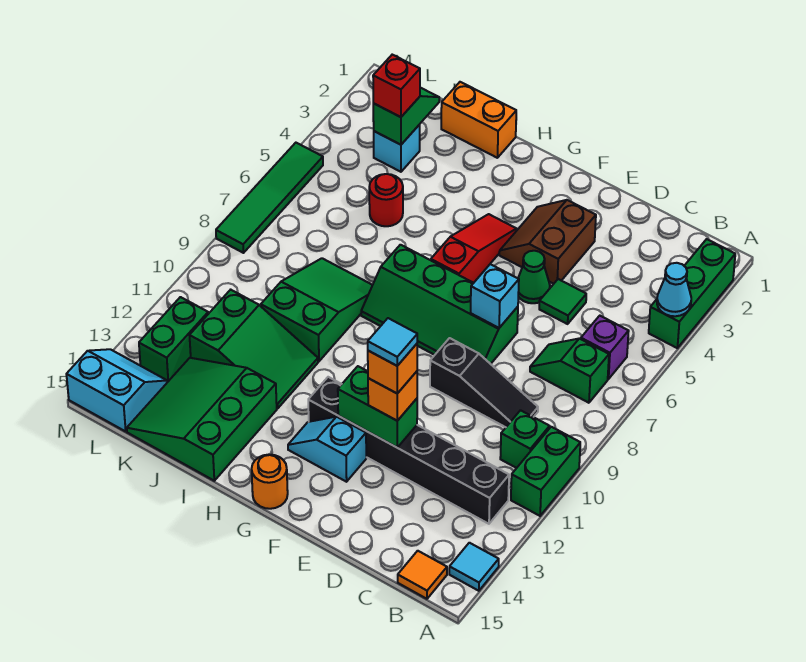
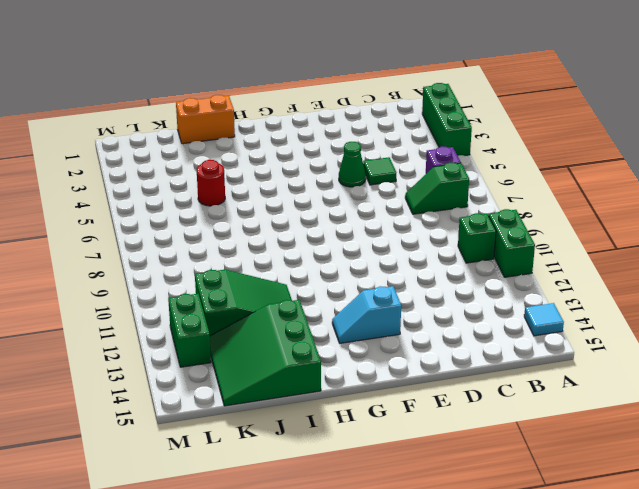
none -> black 1x6 brick [308,377,509,524]
none -> orange 1x1 tile [398,551,447,599]
none -> black 1x3 slope [430,338,538,427]
none -> brown 2x2 slope [499,200,596,284]

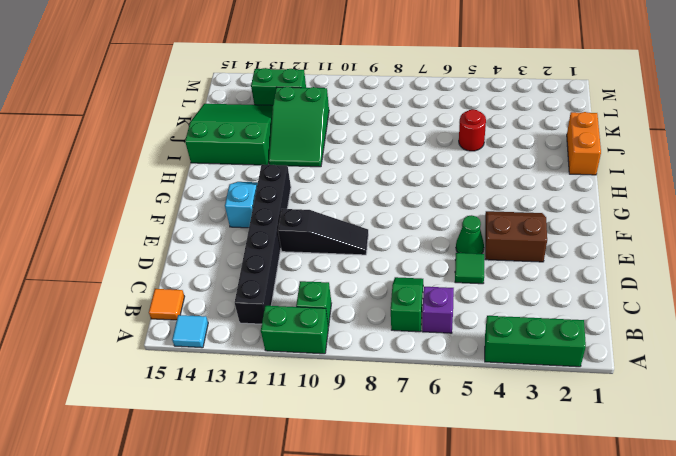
black 1x3 slope [278,209,368,255] -> black 1x3 slope turned to [430,338,538,427]
none -> green 2x4 slope [361,245,518,364]
none -> red 1x3 slope [431,214,517,283]
none -> orange 1x1 round brick [252,455,288,509]
none -> green 2x3 slope [261,258,372,361]

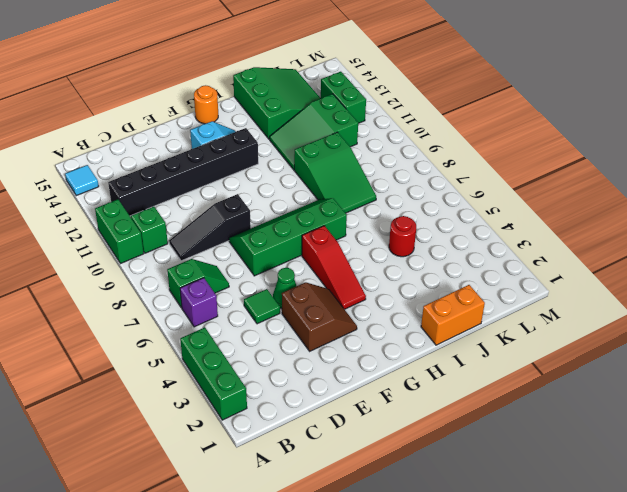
none -> orange 1x1 tile [398,551,447,599]
none -> cyan 1x1 brick [374,125,420,172]
none -> cyan 2x2 slope [66,349,167,431]
none -> green 1x4 tile [216,143,323,253]

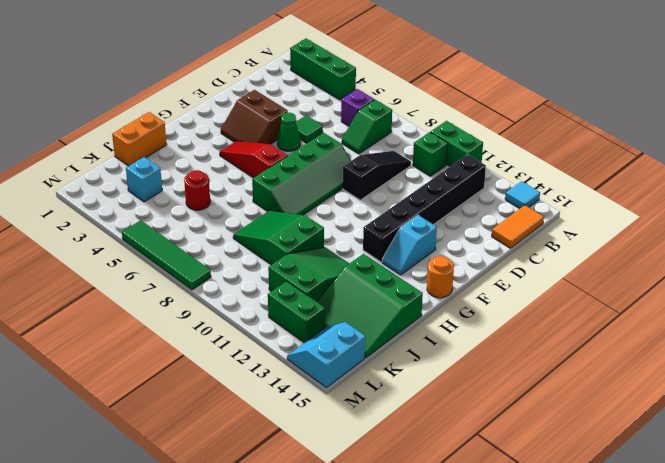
orange 1x2 tile [492,205,544,248] -> orange 1x1 tile [398,551,447,599]
none -> cyan 1x1 cone [657,263,691,316]
none -> cyan 1x1 brick [471,264,519,328]
none -> green 1x2 brick [338,366,417,448]
none -> green 1x2 slope [373,88,439,145]

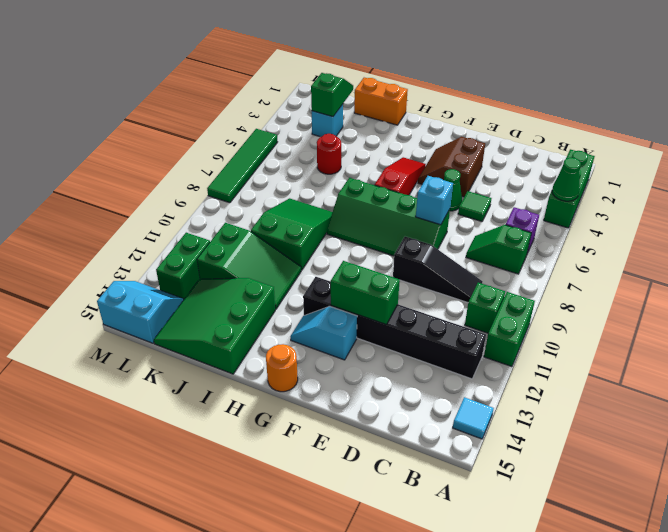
green 1x1 cone [552,157,581,201] -> cyan 1x1 cone [657,263,691,316]
none -> orange 1x1 tile [398,551,447,599]
none -> orange 1x1 brick [368,371,417,421]
none -> red 1x1 brick [373,55,420,117]
none -> orange 1x1 brick [368,344,417,393]

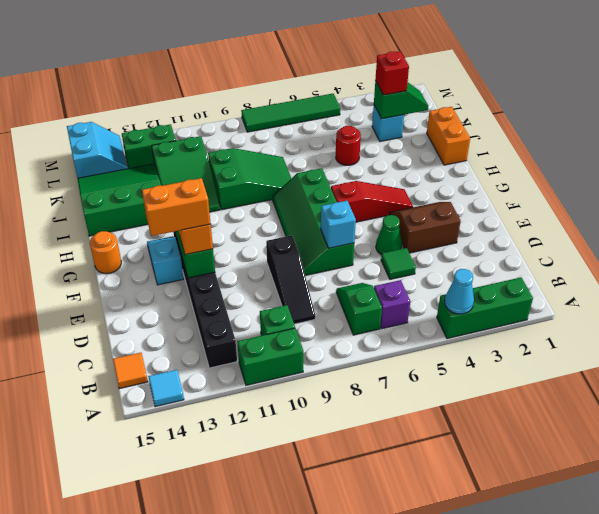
orange 1x2 brick [142,178,211,236] -> orange 1x1 brick [368,344,417,393]
none -> cyan 1x1 tile [368,318,417,366]

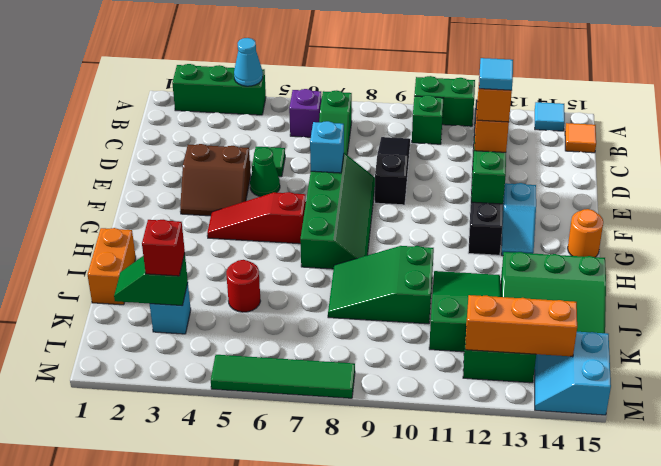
orange 1x3 brick [465,295,577,357] -> none

